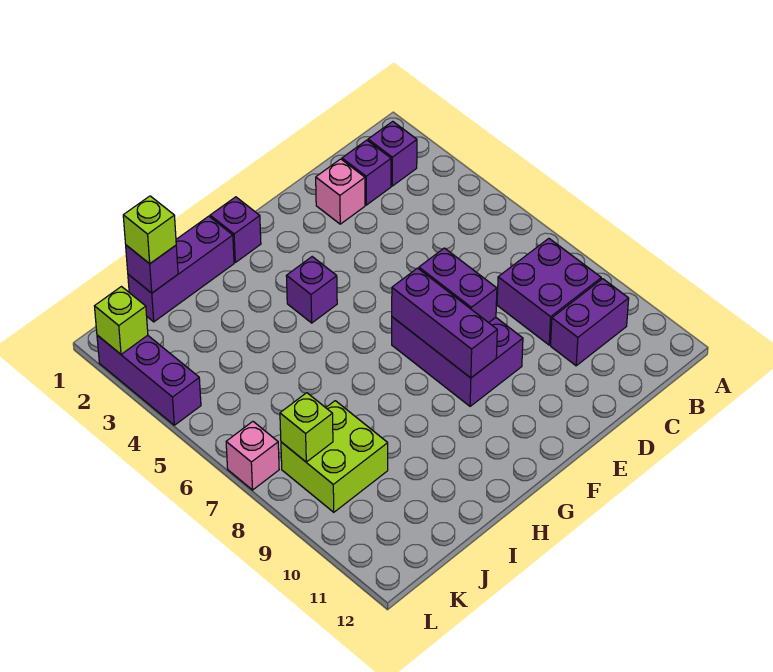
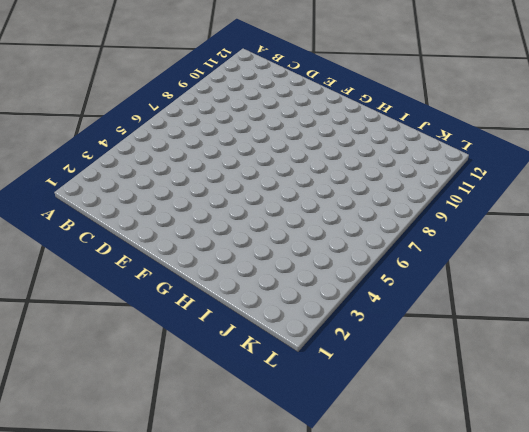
none -> purple 1x1 brick [368,121,417,186]
none -> purple 2x2 brick [497,239,601,345]
none -> purple 1x2 brick [551,279,629,366]

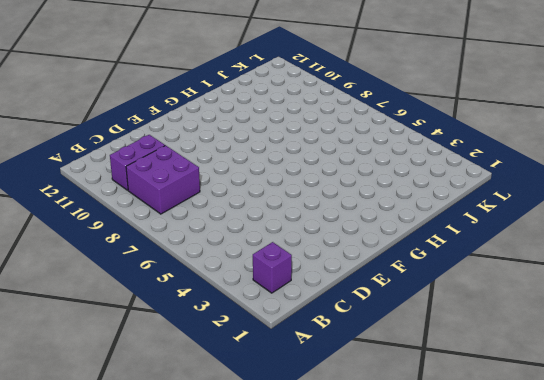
none -> purple 1x1 brick [342,140,391,205]
none -> pink 1x1 brick [316,159,365,224]
none -> purple 2x3 brick [392,317,523,406]

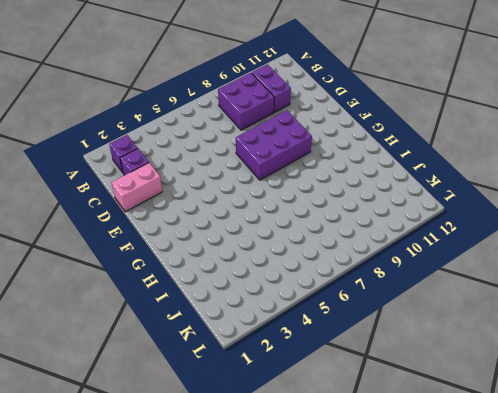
pink 1x2 brick [112,163,162,212] -> pink 1x1 brick [316,159,365,224]
none -> purple 1x1 brick [210,197,261,262]
none -> purple 1x1 brick [286,257,337,323]
none -> purple 1x3 brick [128,216,234,322]

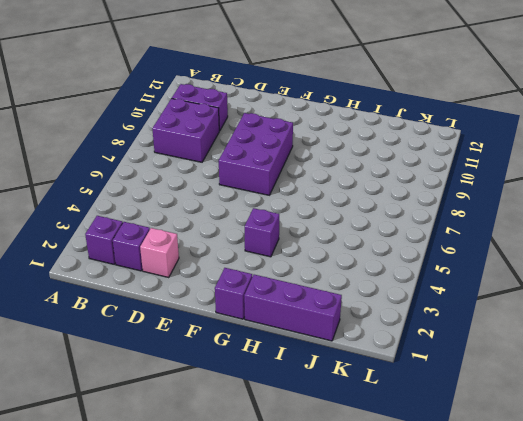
none -> lime 2x2 brick [281,401,388,512]
none -> purple 1x3 brick [97,335,201,425]
none -> pink 1x1 brick [226,422,279,490]

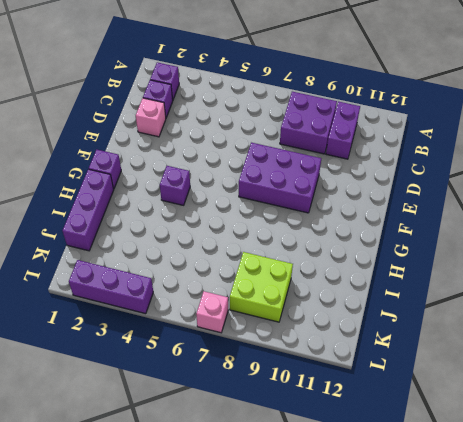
none -> purple 1x2 brick [419,248,497,323]
none -> purple 1x3 brick [392,268,497,378]
none -> purple 1x1 brick [126,245,178,293]

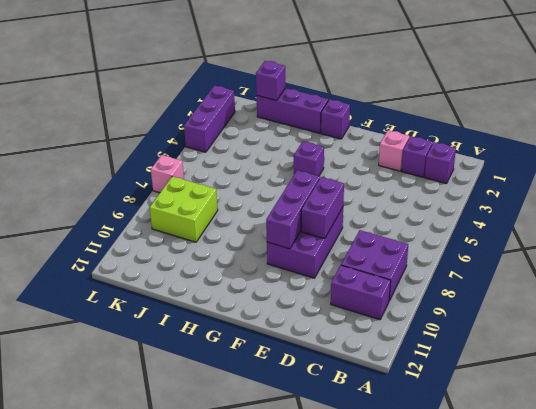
none -> lime 1x1 brick [280,393,333,462]
none -> lime 1x1 brick [94,287,148,354]
none -> lime 1x1 brick [123,196,176,264]

